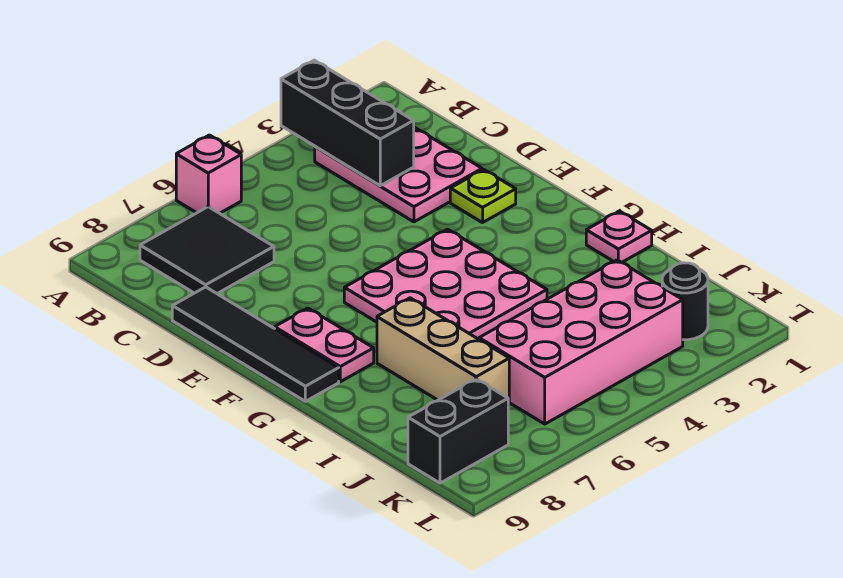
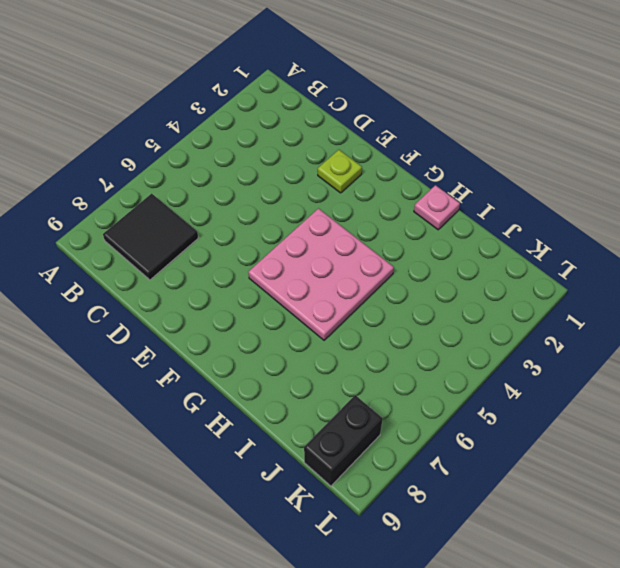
none -> pink 1x1 brick [176,135,241,213]
none -> pink 2x3 plate [315,127,482,222]
none -> black 1x4 tile [172,287,339,401]

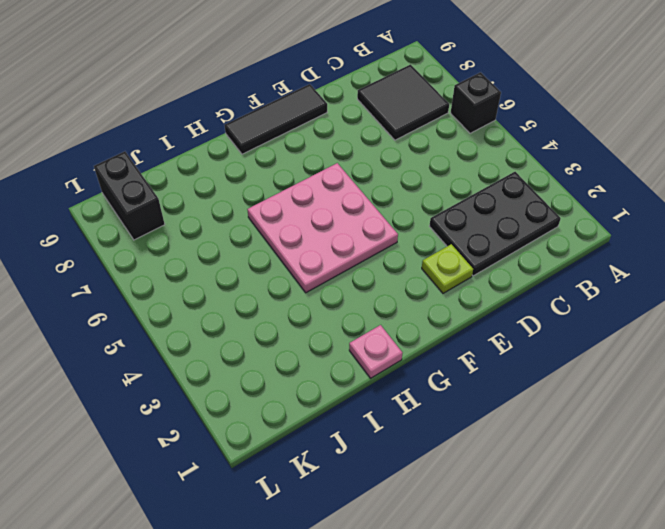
black 1x1 brick [451,72,501,133] -> pink 1x1 brick [176,135,241,213]
black 2x3 plate [429,172,561,276] -> pink 2x3 plate [315,127,482,222]
black 1x3 tile [224,84,327,154] -> black 1x4 tile [172,287,339,401]
none -> pink 1x2 plate [275,308,374,382]
none -> tan 1x3 brick [377,298,509,405]
none -> pink 2x4 brick [479,260,683,424]

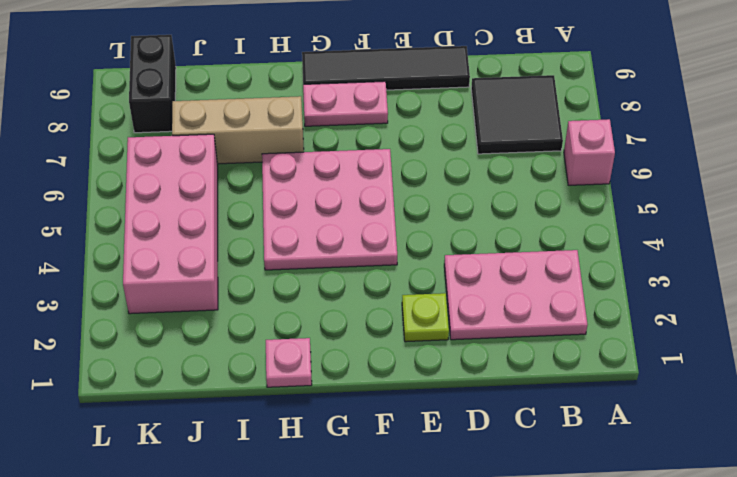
none -> black 1x1 round brick [662,263,708,340]
none -> black 1x3 brick [281,60,414,186]

